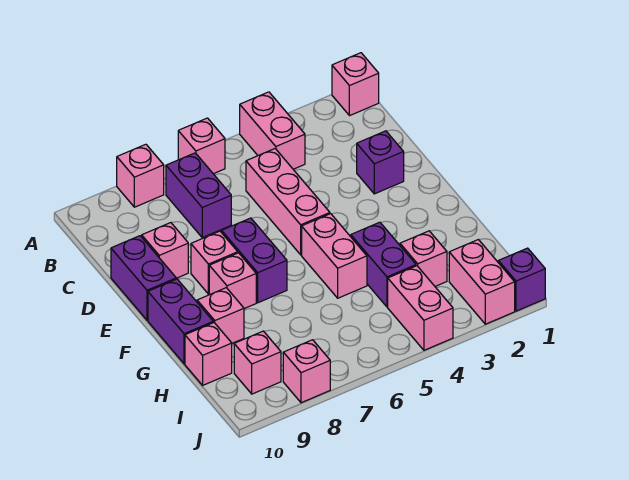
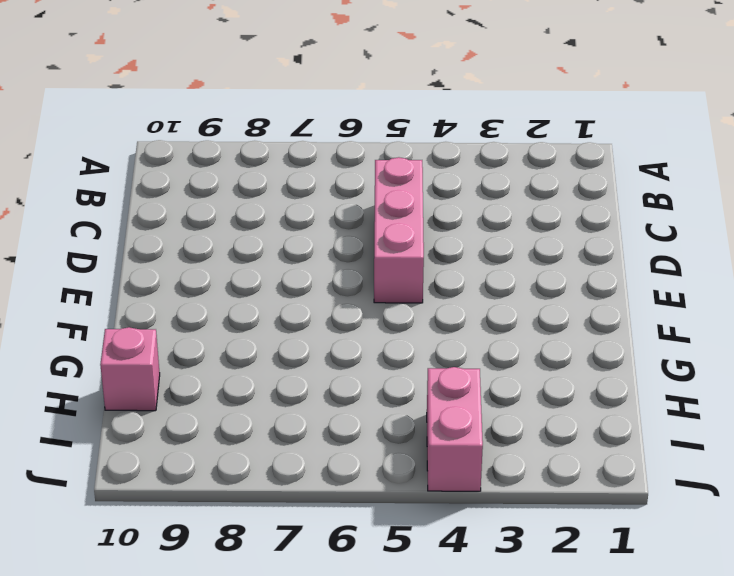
none -> pink 1x1 brick [332,53,379,116]
none -> pink 1x2 brick [240,92,305,169]
none -> pink 1x1 brick [178,118,225,174]

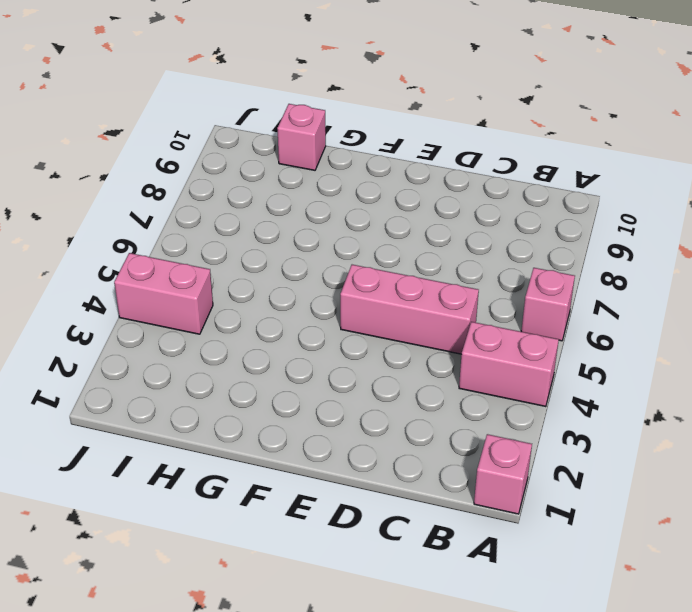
none -> pink 1x1 brick [117,144,164,207]
none -> purple 1x2 brick [166,153,231,237]
none -> purple 1x1 brick [357,131,404,194]

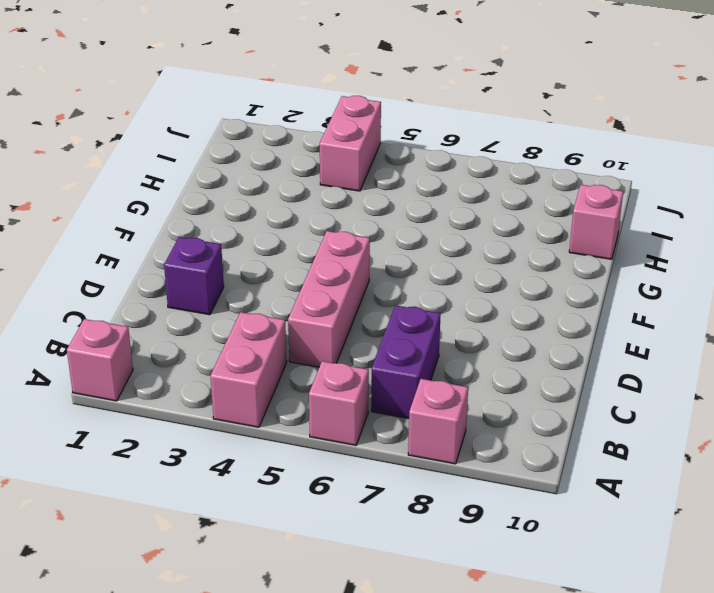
none -> pink 1x1 brick [142,223,188,278]
none -> purple 1x2 brick [111,236,176,320]
none -> purple 1x2 brick [222,218,287,303]

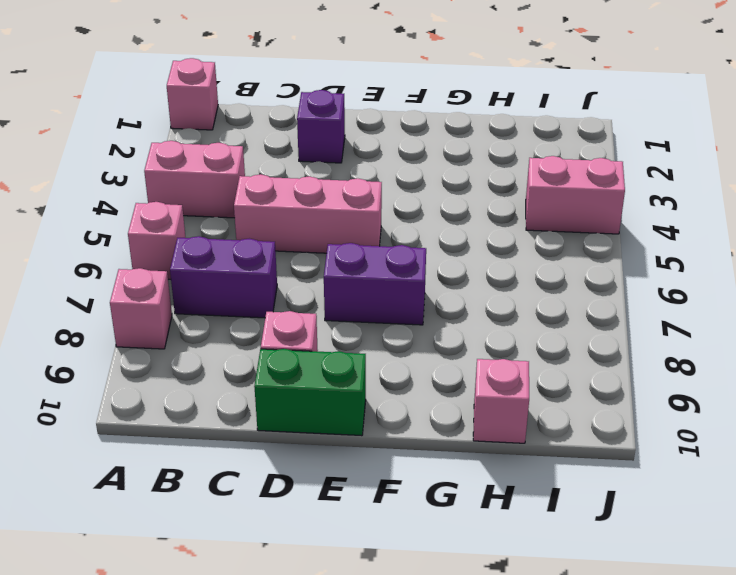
green 1x2 brick [254,349,366,436] -> purple 1x2 brick [111,236,176,320]
none -> pink 1x1 brick [191,231,238,294]
none -> pink 1x2 brick [302,214,367,298]
none -> pink 1x1 brick [209,253,256,309]

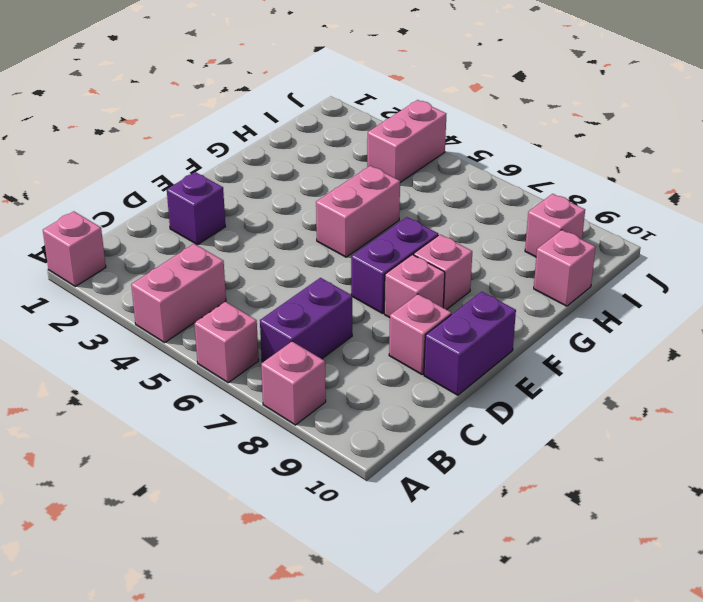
none -> pink 1x3 brick [246,149,330,255]
none -> purple 1x2 brick [148,279,213,364]
none -> purple 1x2 brick [351,222,416,307]

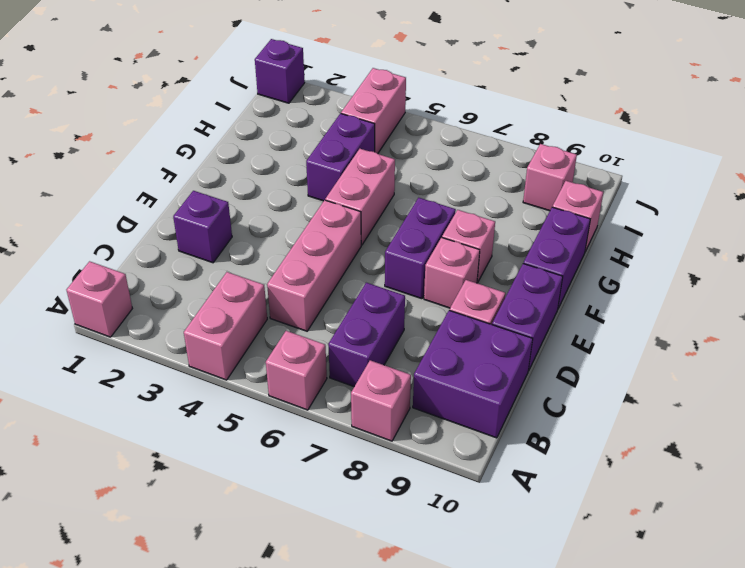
purple 2x2 brick [413,310,533,438] -> none
none -> pink 1x1 brick [197,288,244,343]
none -> pink 1x1 brick [400,231,447,286]
none -> pink 1x2 brick [449,240,515,324]

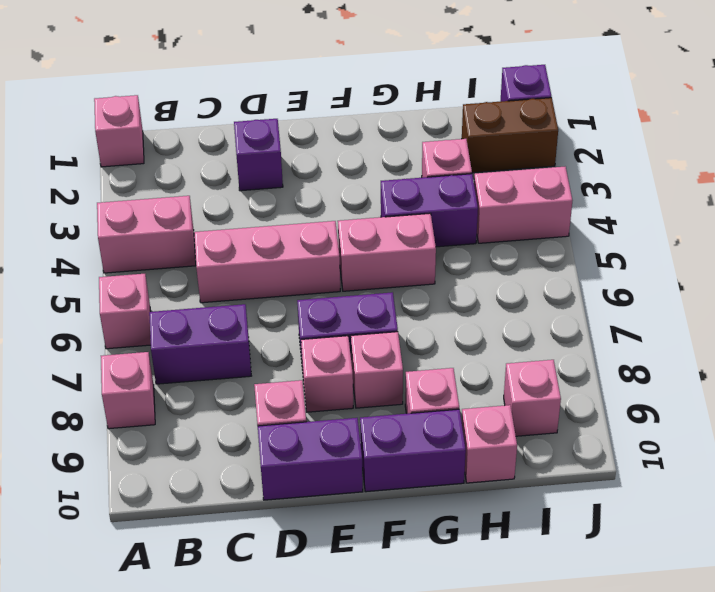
brown 1x2 brick [462,98,558,173] -> pink 1x2 brick [449,240,515,324]
none -> pink 1x1 brick [283,340,330,403]

